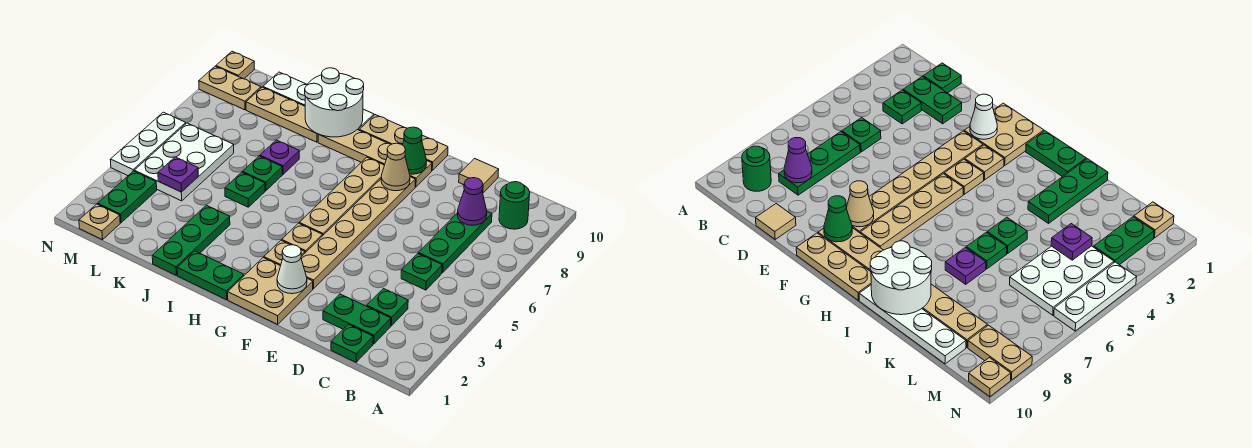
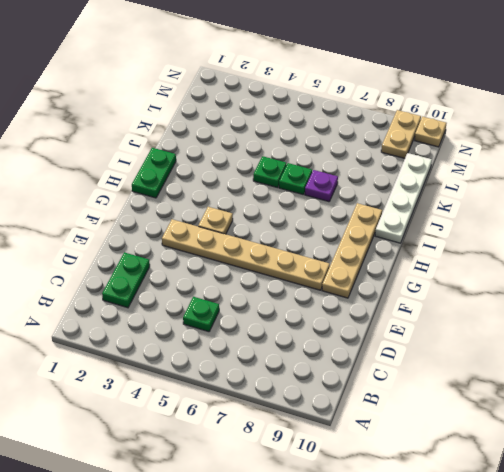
none -> green 1x1 round brick [499,182,530,229]
none -> green 1x1 plate [331,324,373,362]
none -> green 1x1 plate [367,289,408,326]
none -> green 1x3 plate [418,211,492,273]

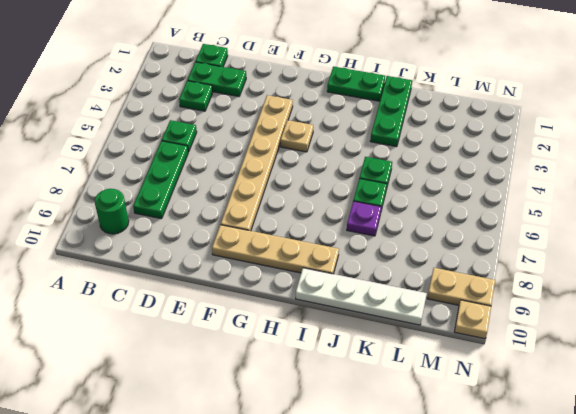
none -> tan 1x1 tile [459,159,499,193]
none -> tan 2x2 plate [228,258,313,324]
none -> tan 1x3 plate [359,115,448,170]
none -> tan 1x1 plate [264,240,305,266]

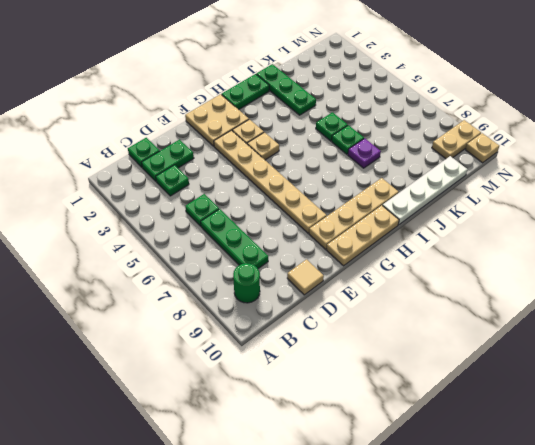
none -> tan 1x4 plate [299,157,384,236]
none -> tan 1x3 plate [246,87,318,142]
none -> white 2x3 plate [134,123,234,201]
none -> tan 1x1 plate [79,204,120,240]

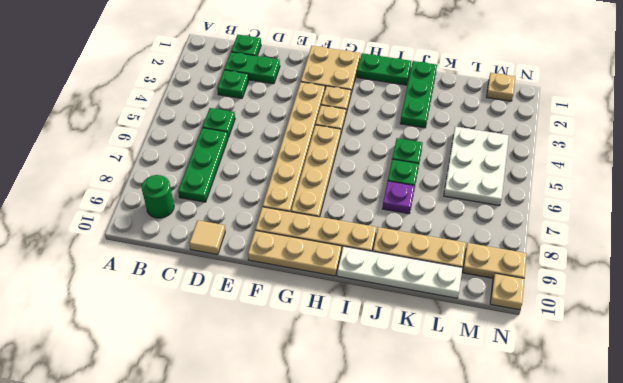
none -> green 1x2 plate [98,171,157,223]
none -> white 1x3 plate [110,112,186,176]
none -> purple 1x1 cone [457,178,487,225]
none -> white 1x1 cone [277,245,307,294]

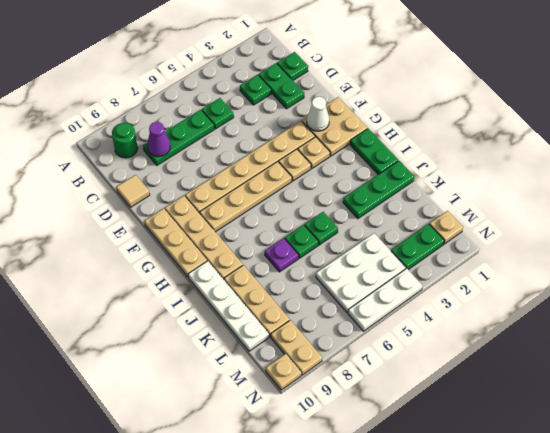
none -> tan 1x1 cone [381,143,410,191]
none -> green 1x1 cone [403,127,427,174]
none -> white 2x2 round brick [305,68,364,137]
none -> purple 1x1 plate [158,157,198,192]

